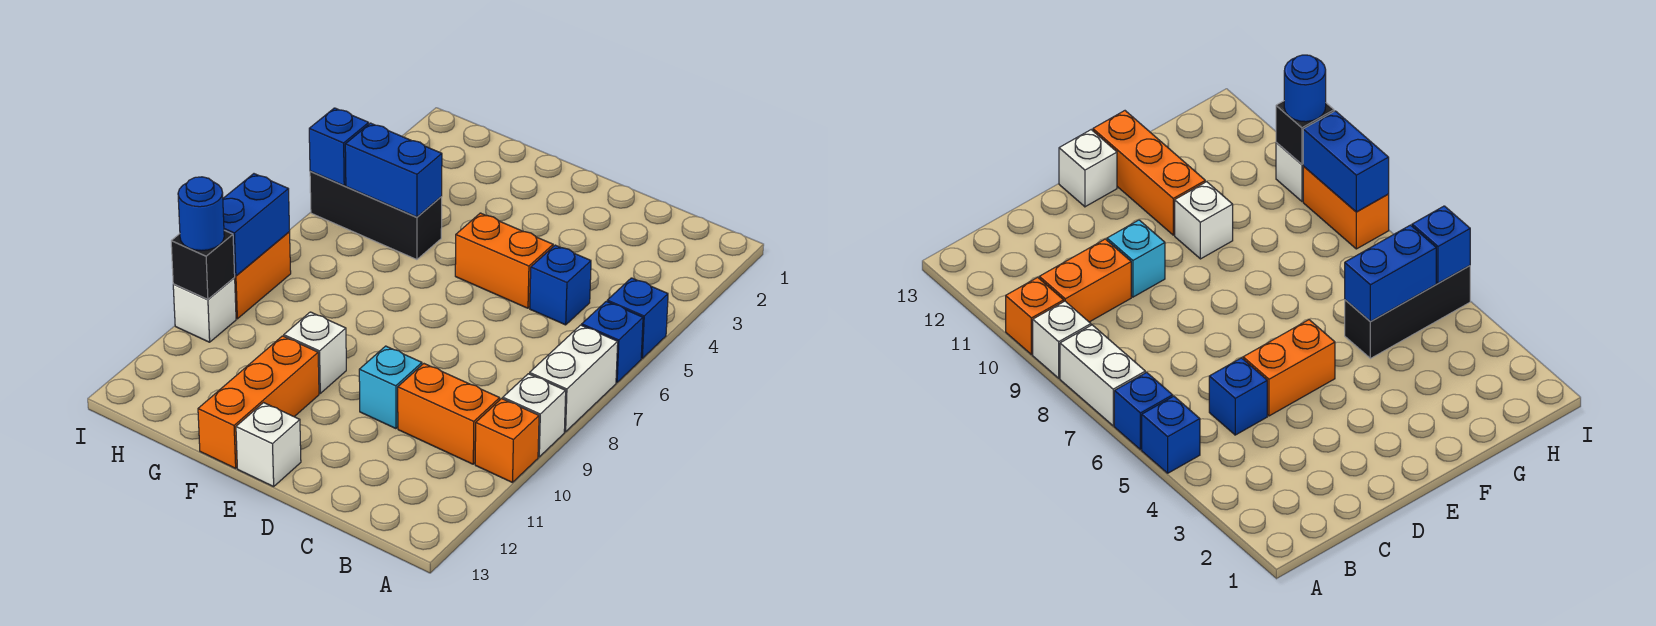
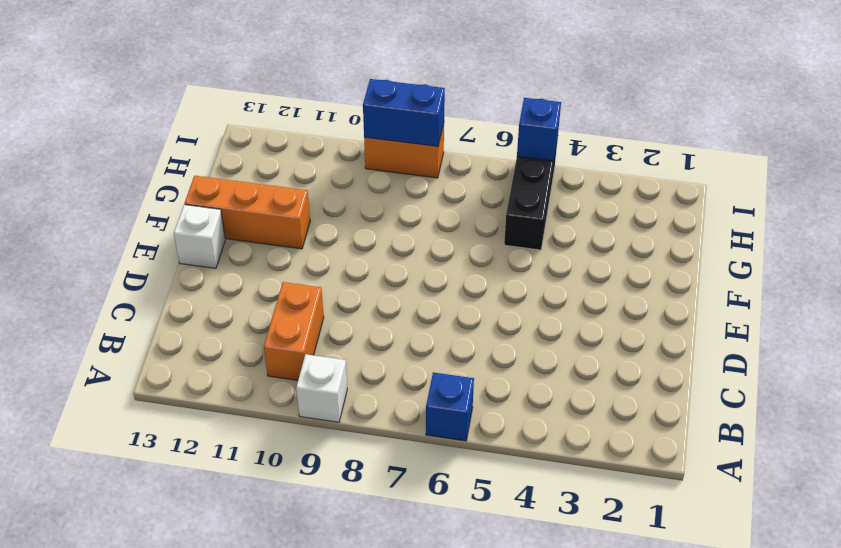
none -> blue 1x1 brick [607,278,668,358]
none -> white 1x2 brick [529,325,618,432]
none -> orange 1x1 brick [475,399,539,483]

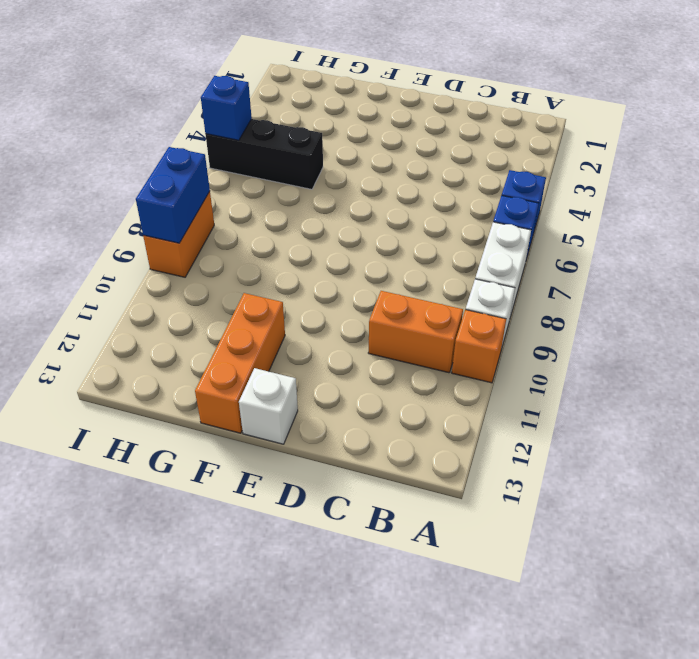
none -> blue 1x1 brick [530,245,591,325]
none -> orange 1x2 brick [455,213,553,308]
none -> cyan 1x1 brick [359,346,422,429]

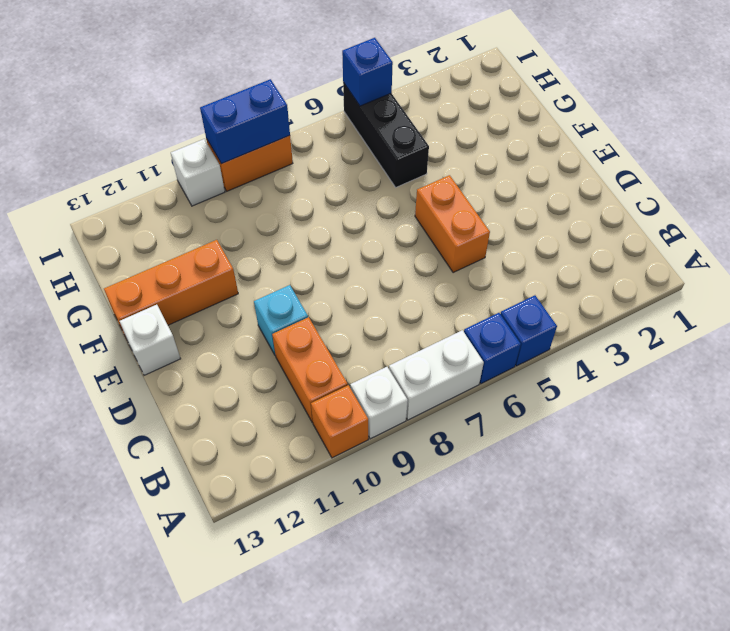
none -> blue 1x1 brick [530,245,591,325]
none -> white 1x1 brick [284,312,346,393]
none -> blue 1x2 brick [345,123,442,217]

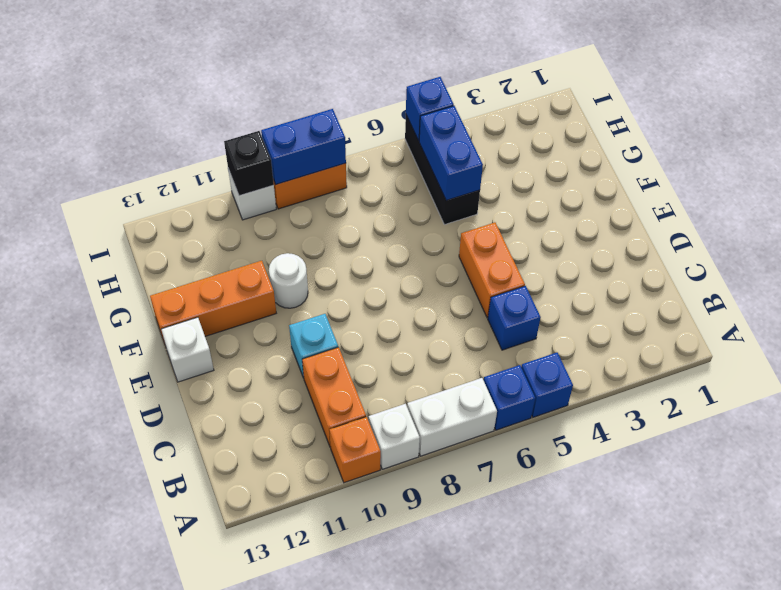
white 1x1 round brick [269,253,308,308] -> white 1x1 brick [284,312,346,393]
none -> blue 1x1 round brick [178,177,224,251]

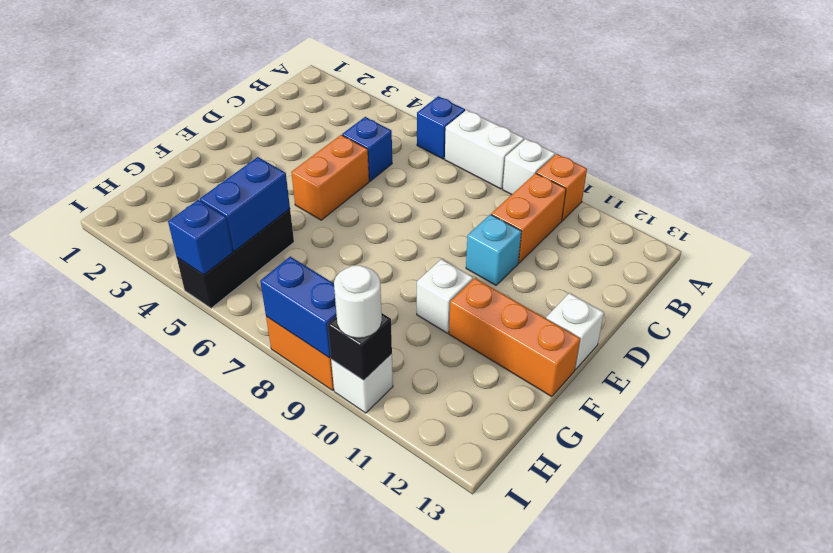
white 1x1 round brick [334,265,382,338] -> blue 1x1 round brick [178,177,224,251]
none -> blue 1x1 brick [607,278,668,358]

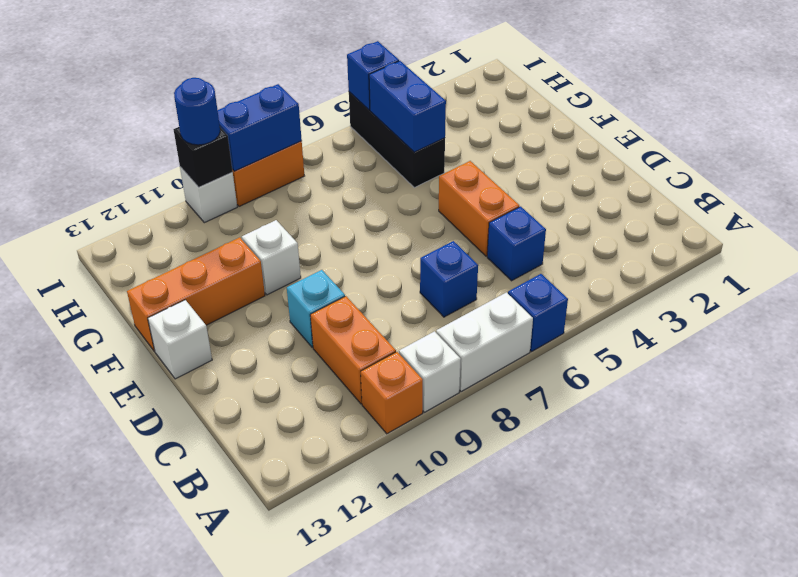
blue 1x1 brick [420,241,478,317] -> blue 1x1 brick moved to [607,278,668,358]

